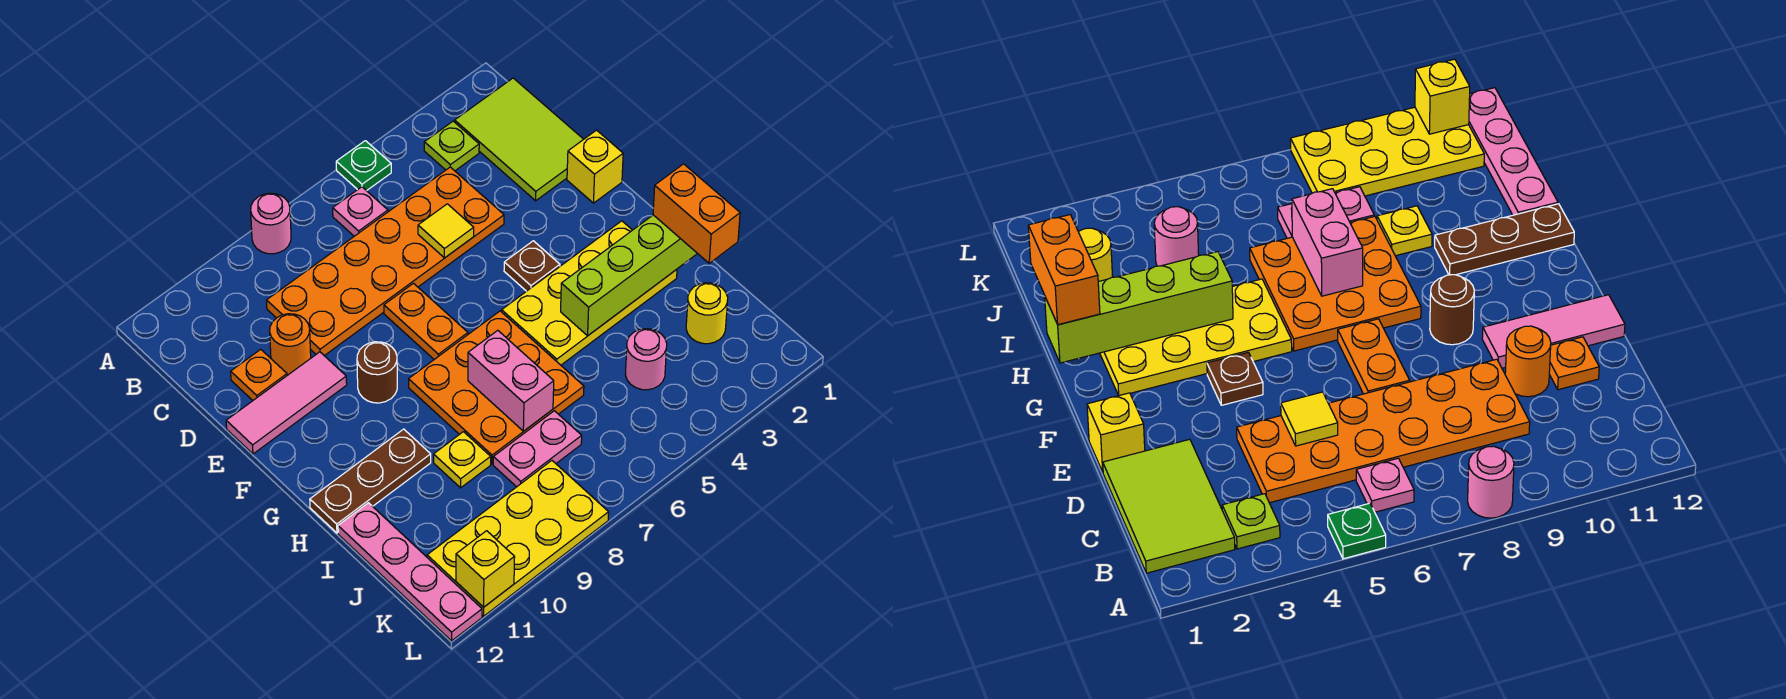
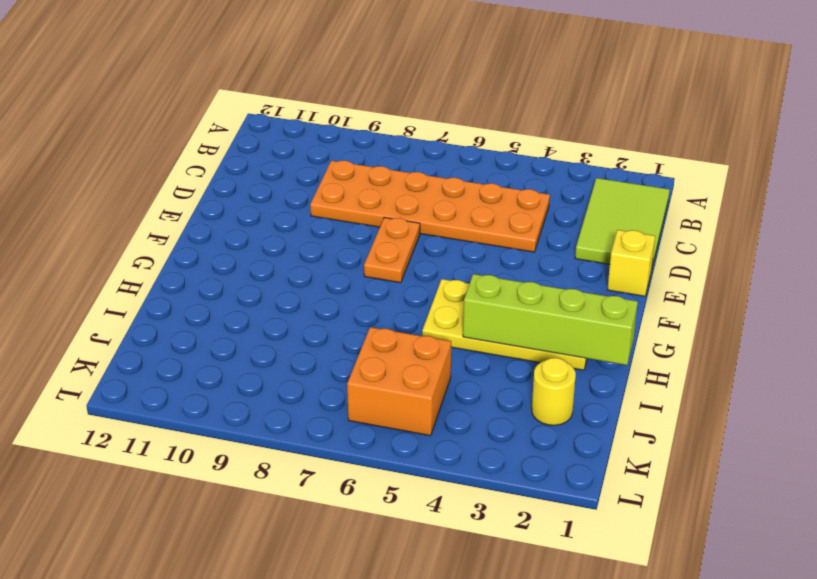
orange 2x2 brick [347,327,451,436] -> none
none -> green 1x1 plate [336,141,391,191]
none -> pink 1x1 round brick [251,193,291,254]
none -> lime 1x1 plate [424,121,479,171]

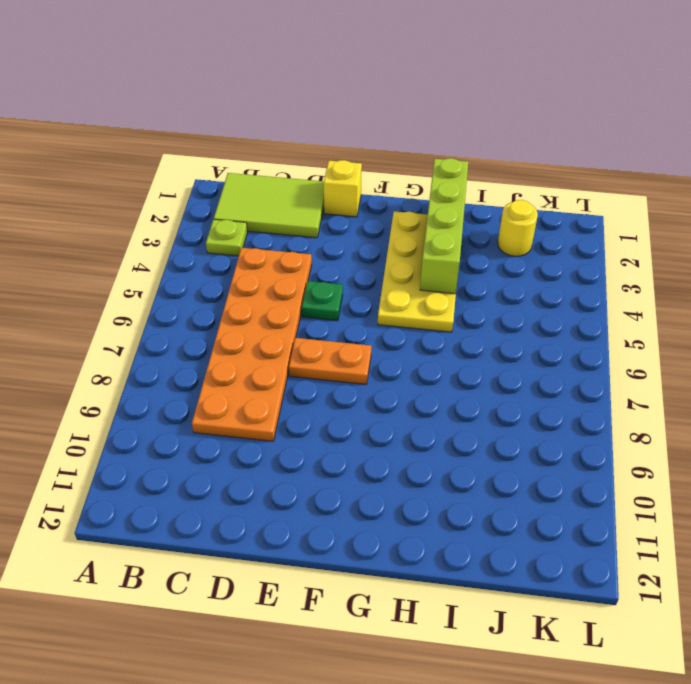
green 1x1 plate [302,281,343,321] -> green 1x1 plate moved to [336,141,391,191]
none -> pink 1x1 round brick [251,193,291,254]
none -> pink 1x1 plate [333,187,388,236]
none -> orange 1x1 round brick [270,314,311,375]

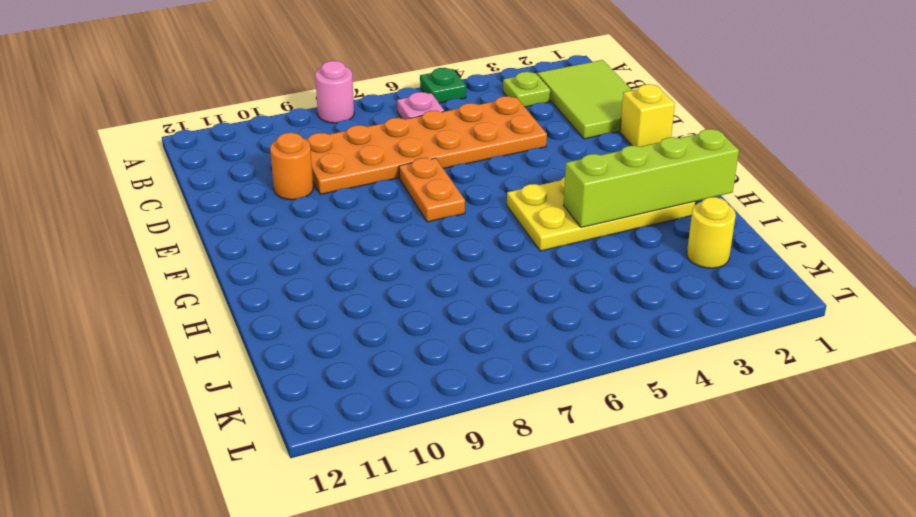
none -> orange 1x1 plate [231,349,287,400]
none -> pink 1x3 tile [226,352,347,454]
none -> brown 1x1 plate [504,241,560,291]

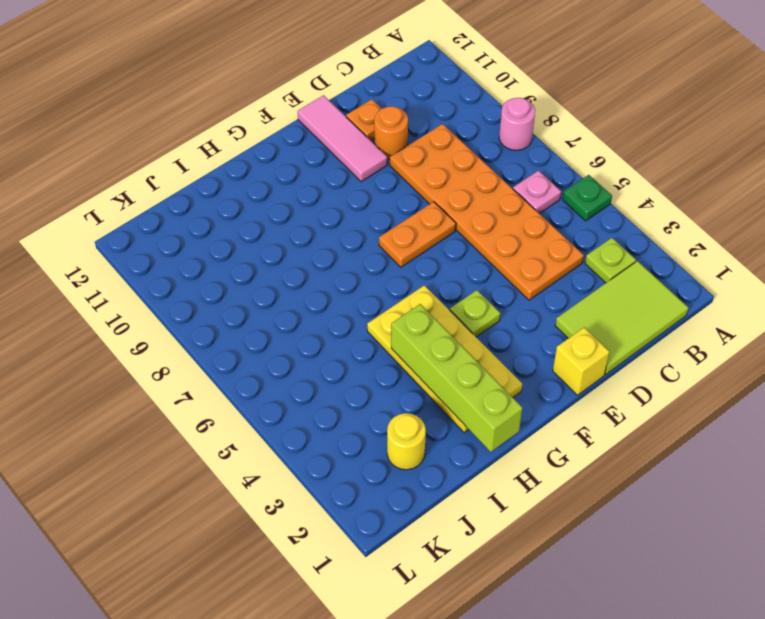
lime 1x1 plate [450,290,500,337] -> brown 1x1 plate [504,241,560,291]
none -> brown 1x1 round brick [357,342,397,403]
none -> orange 3x3 plate [409,311,584,464]
none -> brown 1x3 plate [310,429,431,533]

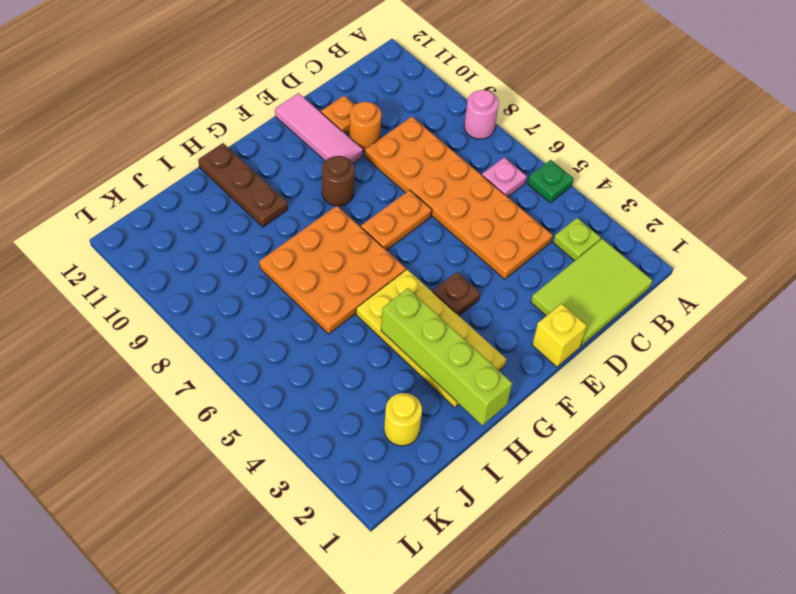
none -> yellow 1x1 plate [434,432,491,488]
none -> pink 1x4 plate [338,503,482,641]
none -> pink 1x1 round brick [625,329,667,390]

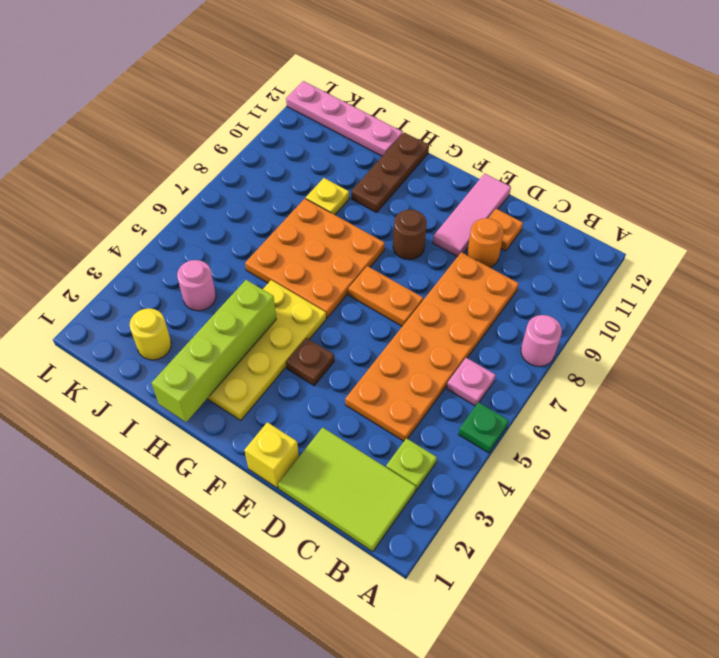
none -> pink 1x2 plate [493,411,582,487]
none -> yellow 2x4 plate [427,461,609,616]
none -> yellow 1x1 tile [418,204,474,258]

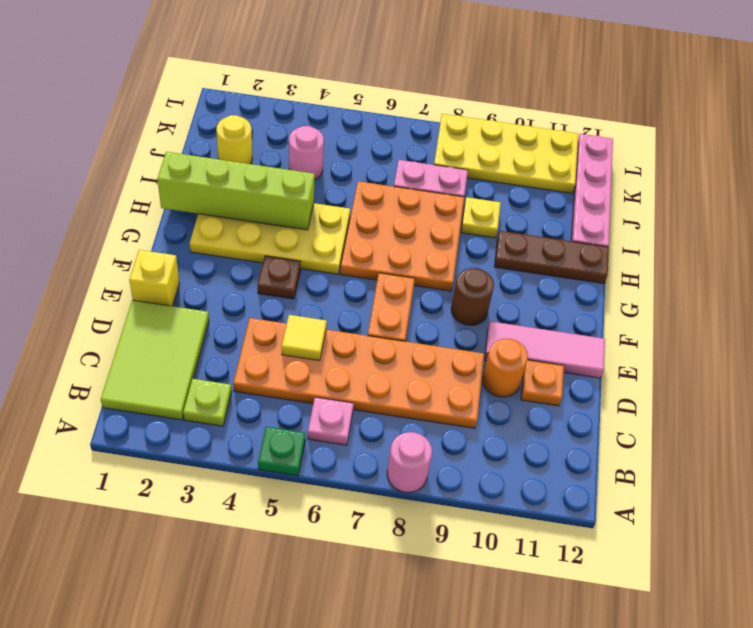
none -> pink 1x2 brick [468,330,554,431]
none -> yellow 1x1 brick [456,531,515,607]
none -> orange 1x2 brick [653,164,740,263]

